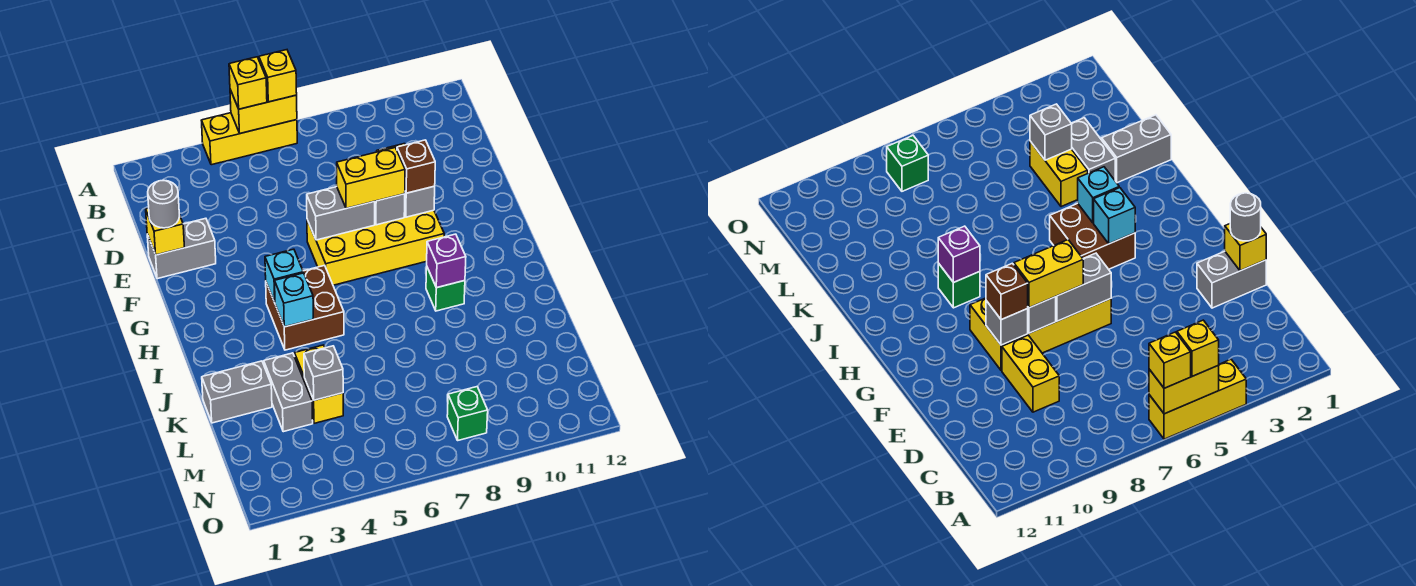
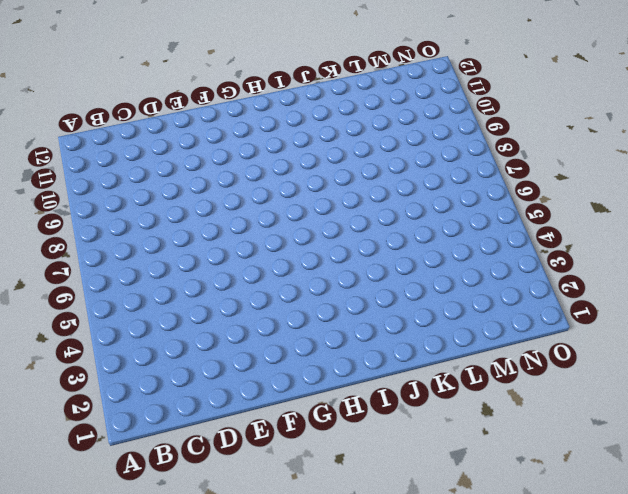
none -> yellow 1x3 brick [201,113,297,165]
none -> yellow 1x2 brick [1002,335,1059,412]
none -> grey 1x2 brick [147,218,216,279]

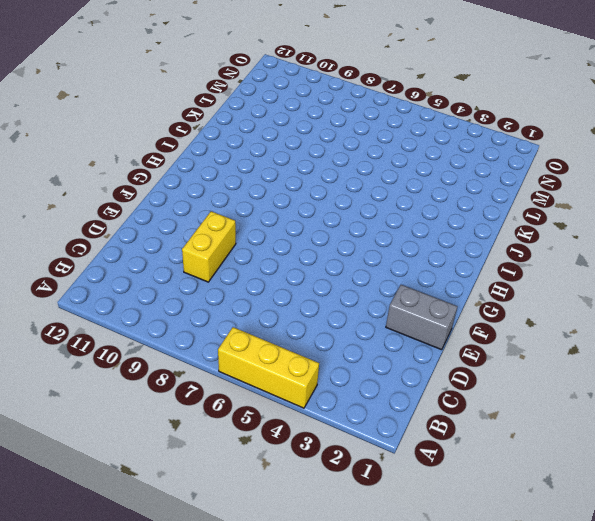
none -> yellow 2x4 brick [307,210,444,285]
none -> brown 2x2 brick [266,265,344,350]
none -> green 1x1 brick [426,268,465,311]

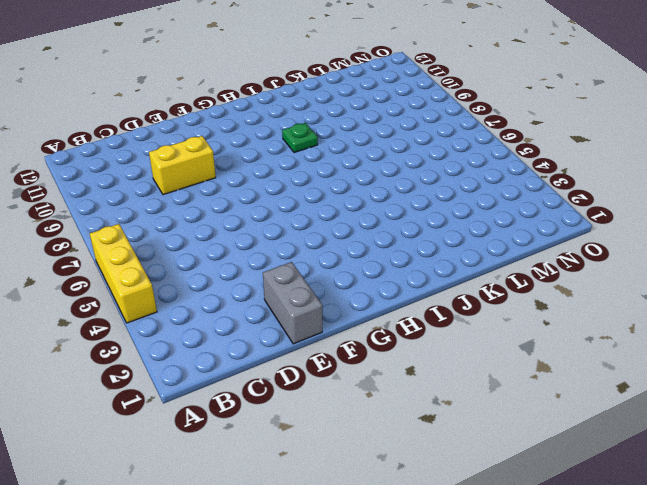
green 1x1 plate [282,123,318,153] -> green 1x1 brick [426,268,465,311]
none -> yellow 2x4 brick [307,210,444,285]
none -> brown 2x2 brick [266,265,344,350]
none -> grey 1x2 brick [202,361,272,423]

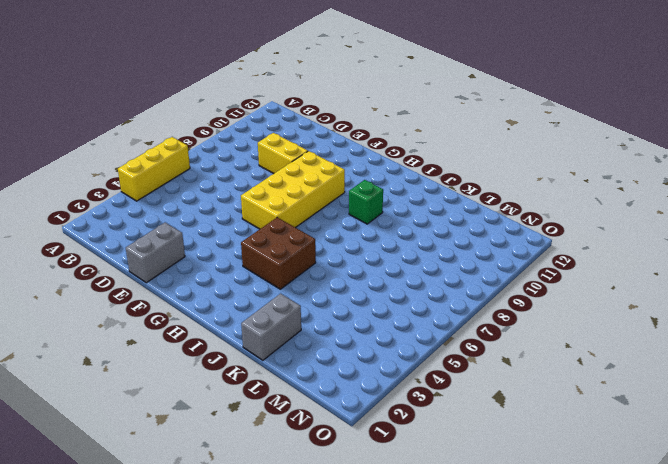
none -> grey 1x2 brick [264,353,313,432]
none -> yellow 1x2 brick [295,345,343,423]
none -> green 1x1 brick [447,387,488,440]

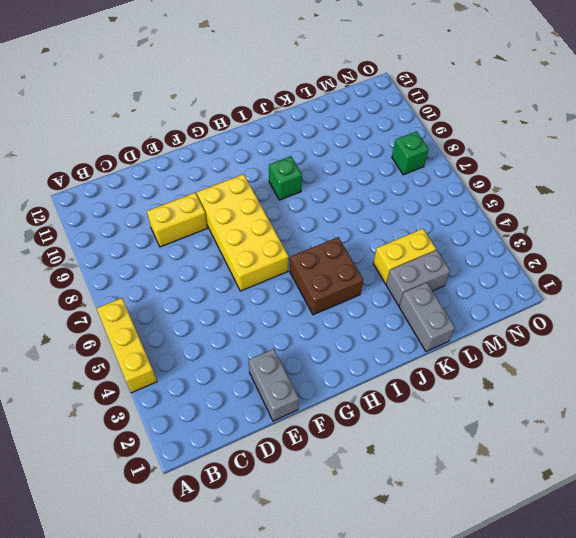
none -> yellow 1x2 brick [230,90,297,134]
none -> yellow 1x1 brick [146,208,184,255]
none -> grey 1x2 brick [307,187,375,240]

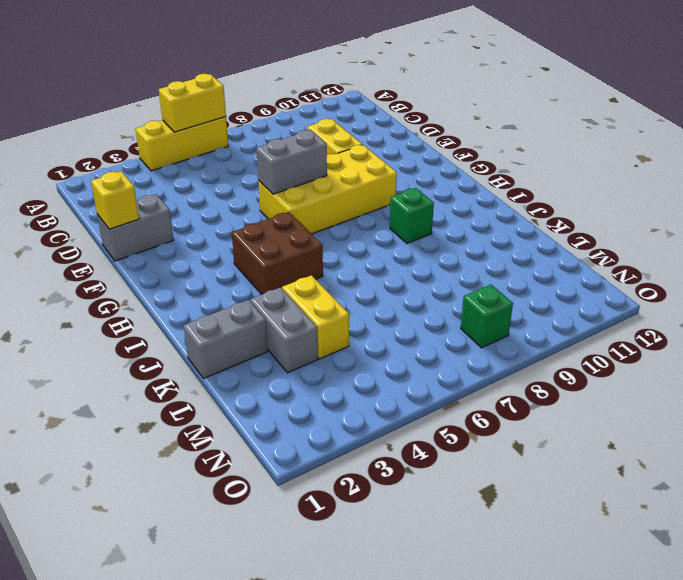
none -> grey 1x1 brick [375,194,405,225]
none -> grey 1x1 brick [404,186,435,217]
none -> cyan 1x1 brick [265,249,303,302]

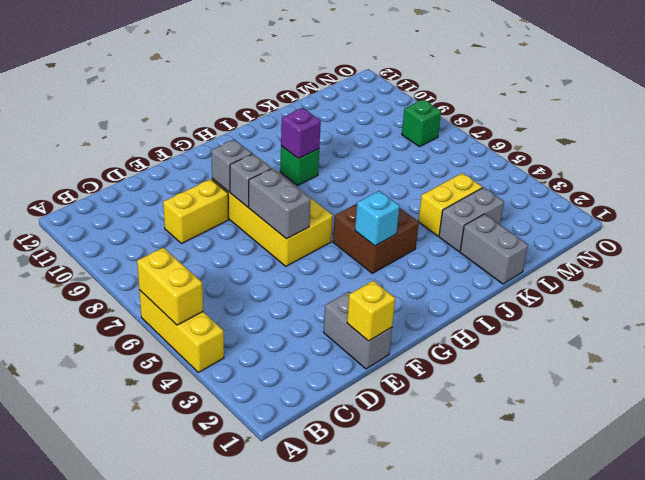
none -> cyan 1x1 brick [275,273,313,327]
none -> grey 1x1 brick [304,346,343,400]
none -> yellow 1x1 brick [229,57,267,109]

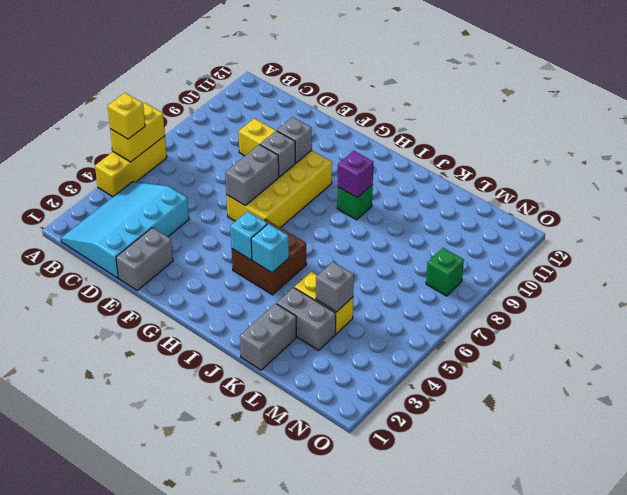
cyan 3x4 slope [61,182,189,278] -> none
none -> yellow 1x1 brick [146,208,184,255]
none -> yellow 1x1 brick [259,50,297,102]
none -> grey 1x1 round brick [148,180,179,228]

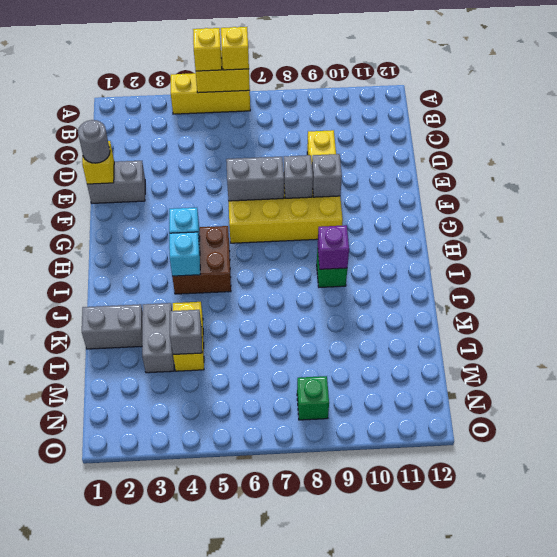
none -> yellow 1x2 brick [337,148,405,208]
none -> brown 1x1 brick [397,140,435,193]

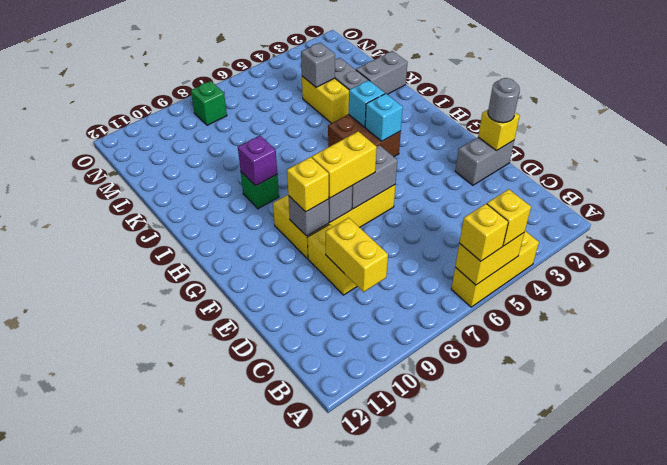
yellow 1x2 brick [326,218,388,292] -> none
yellow 1x1 brick [287,157,329,212] -> brown 1x1 brick [397,140,435,193]

